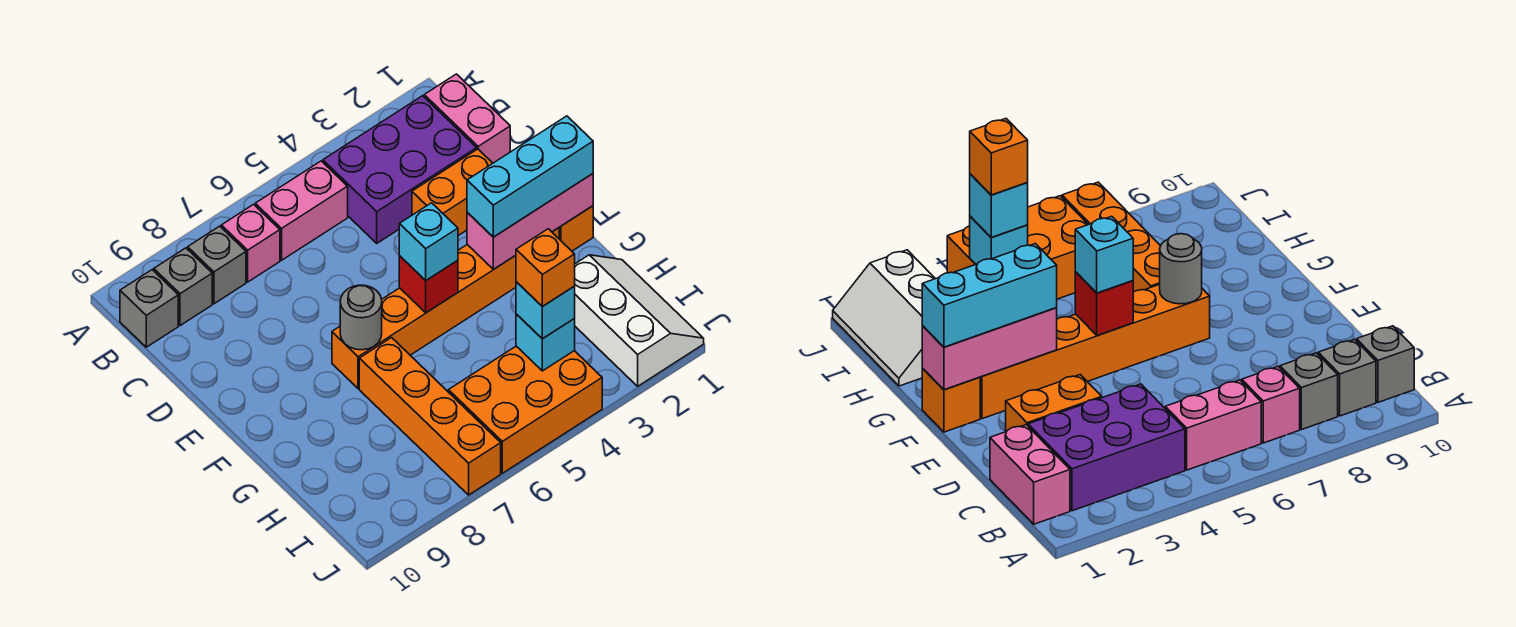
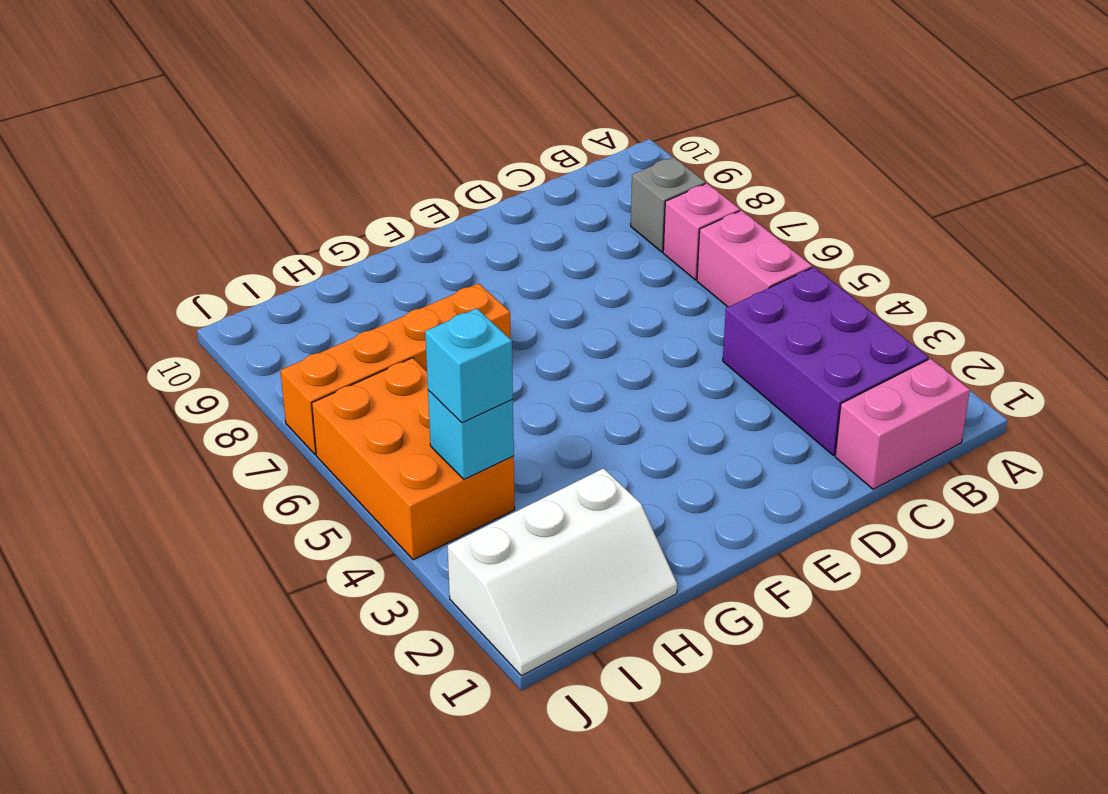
none -> grey 1x1 brick [154,248,212,326]
none -> grey 1x1 brick [120,270,178,347]
none -> orange 1x2 brick [412,149,493,236]

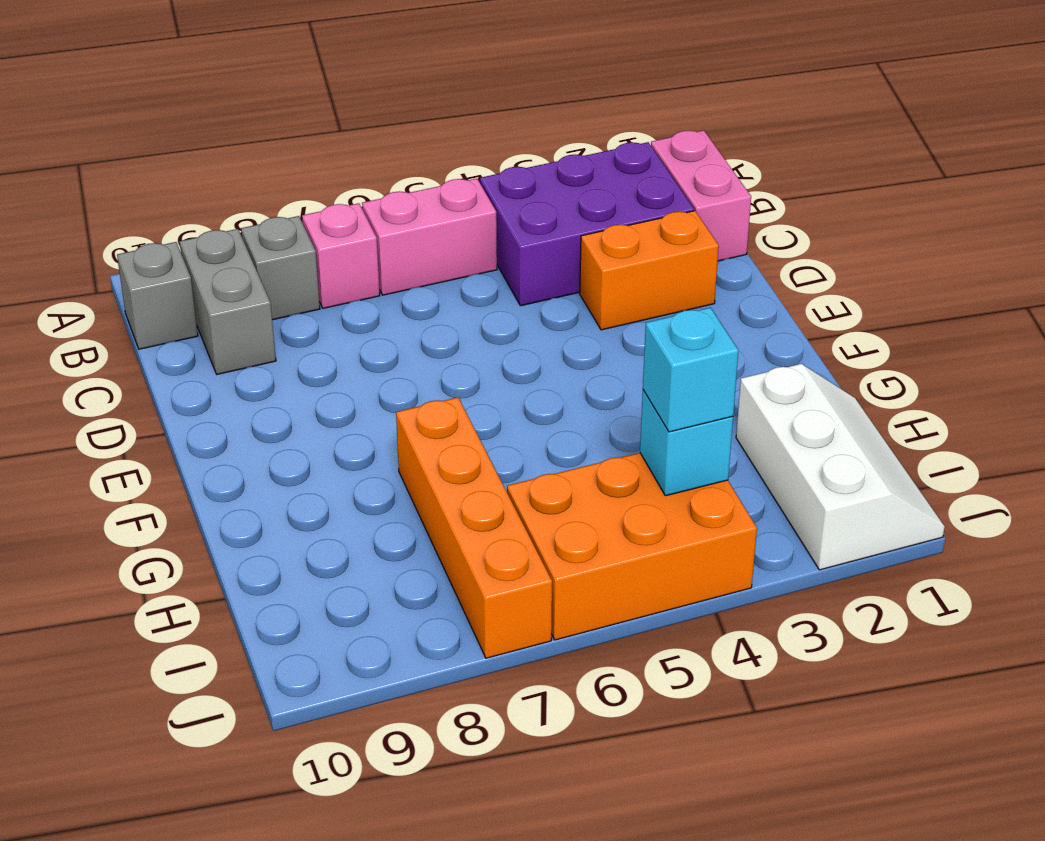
grey 1x2 brick [179,229,276,374] -> grey 1x1 brick [154,248,212,326]
none -> orange 1x1 brick [559,206,593,251]
none -> orange 1x6 brick [332,228,559,389]
none -> pink 1x3 brick [467,174,593,269]

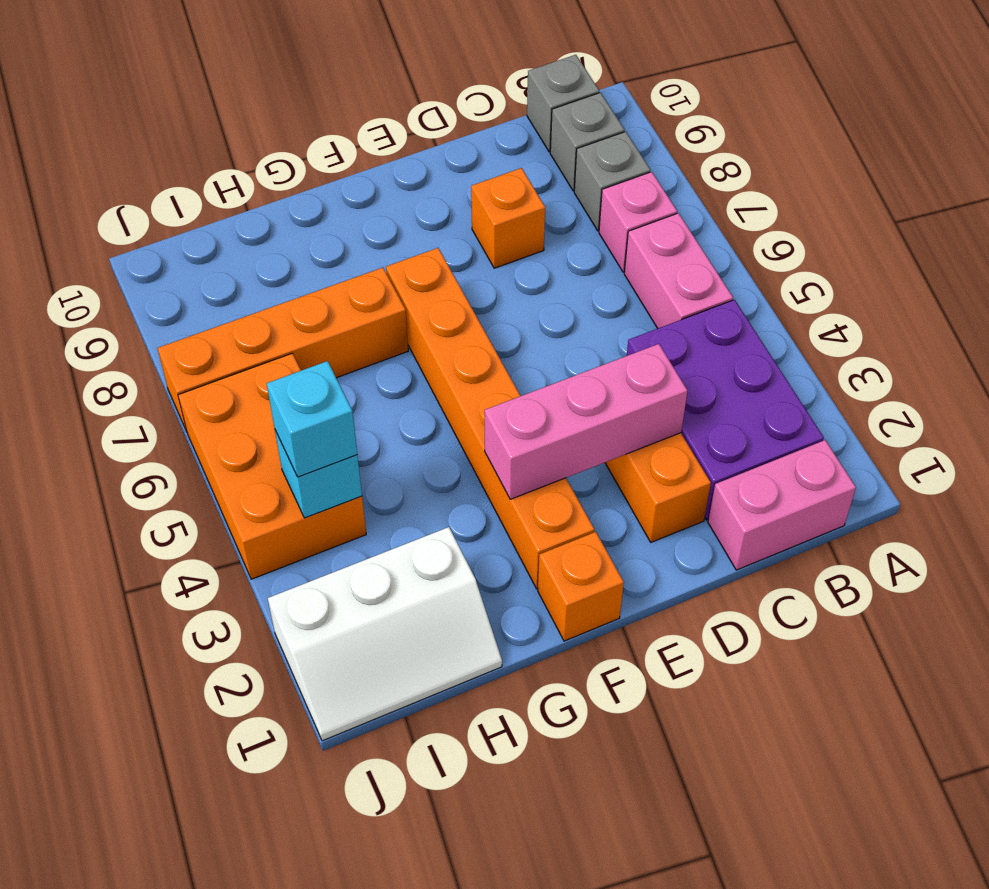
pink 1x3 brick [484,344,687,499] -> pink 1x3 brick turned to [467,174,593,269]
orange 1x1 brick [471,168,545,268] -> orange 1x1 brick moved to [516,229,575,307]
none -> red 1x1 brick [399,256,458,313]
none -> grey 1x1 round brick [340,285,382,350]
none -> cyan 1x3 brick [467,116,593,237]

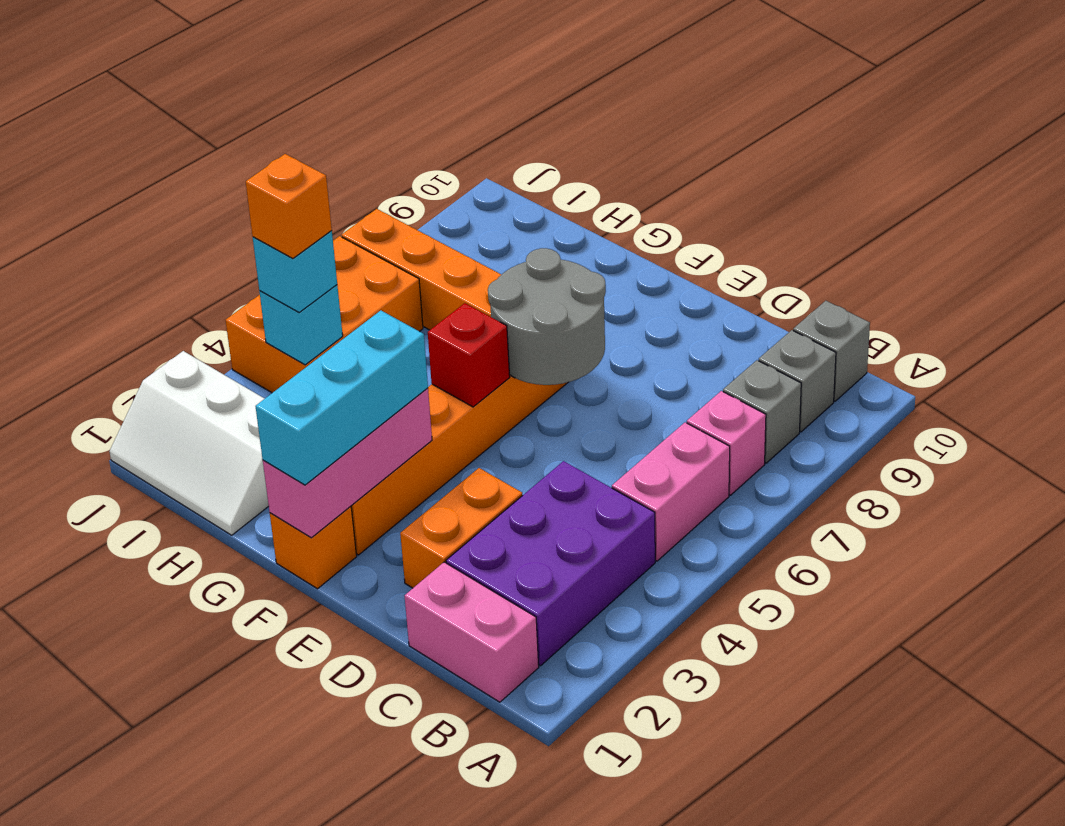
grey 2x2 round brick [488,248,606,385] -> grey 1x1 round brick [340,285,382,350]
none -> cyan 1x1 brick [399,203,458,281]

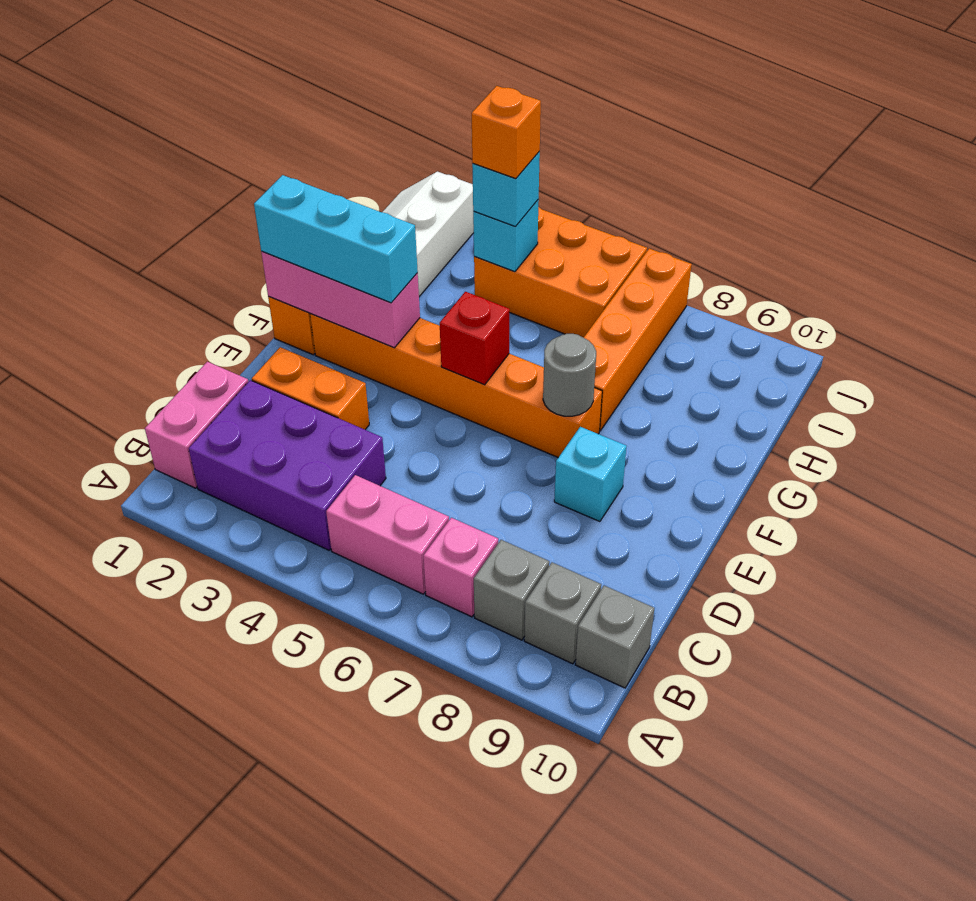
cyan 1x1 brick [554,427,627,522] -> cyan 1x1 brick moved to [399,203,458,281]

